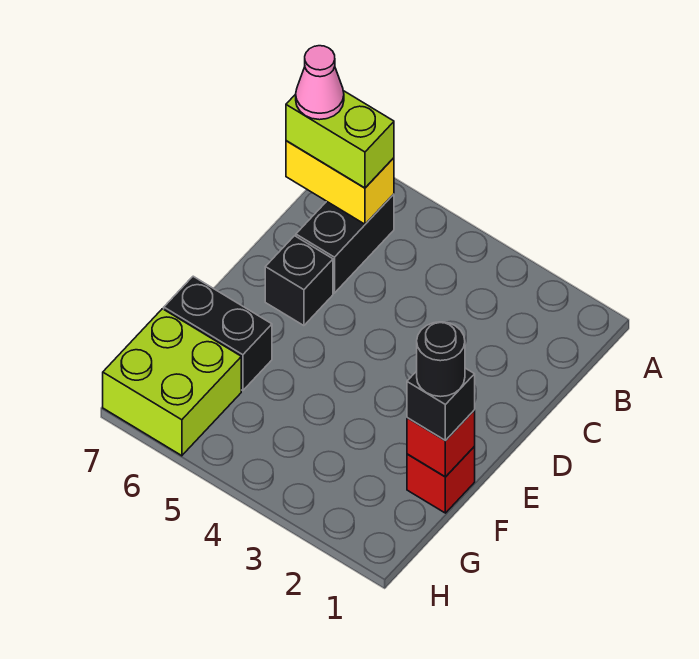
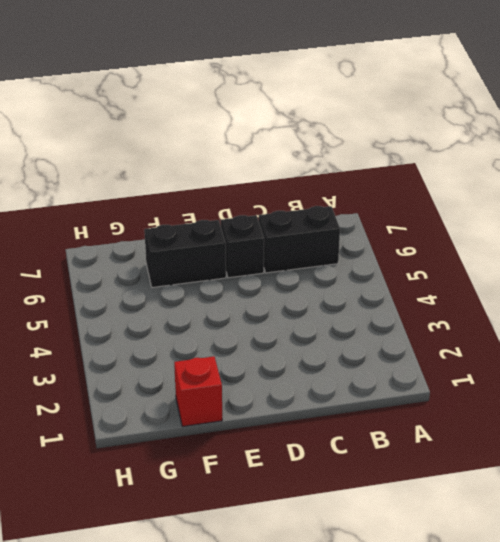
black 1x2 brick [144,220,226,287] -> black 1x2 brick turned to [164,276,272,391]
none -> lime 2x2 brick [103,309,241,456]
none -> yellow 1x2 brick [286,141,394,224]

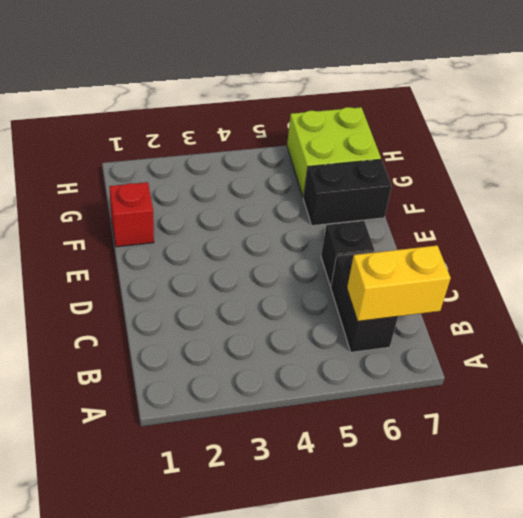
none -> red 1x1 brick [407,410,475,477]
none -> lime 1x2 brick [286,91,394,188]

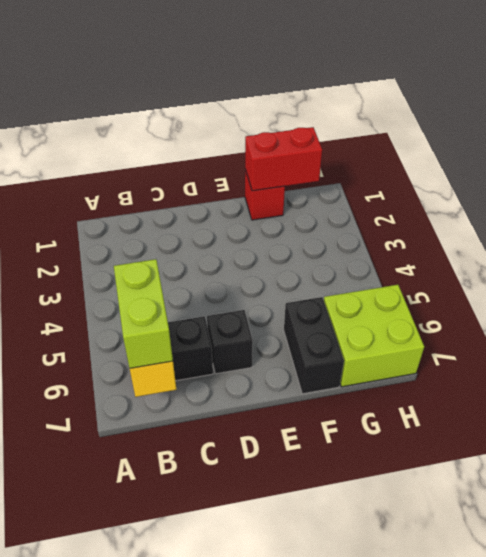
red 1x2 brick [245,127,322,191] -> red 1x1 brick [407,410,475,477]
none -> black 1x1 brick [407,368,475,441]
none -> pink 1x1 cone [296,46,344,120]

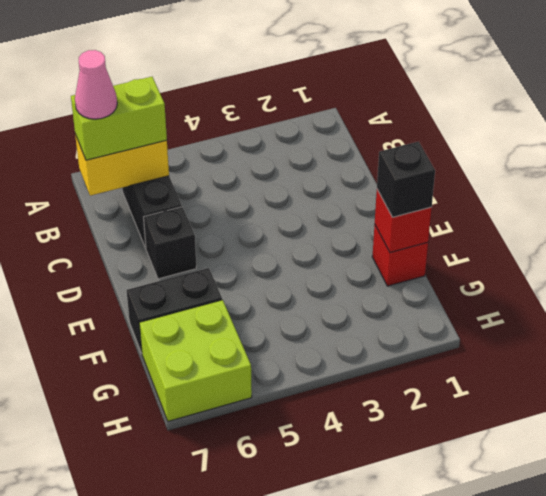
none -> black 1x1 round brick [417,322,465,397]

